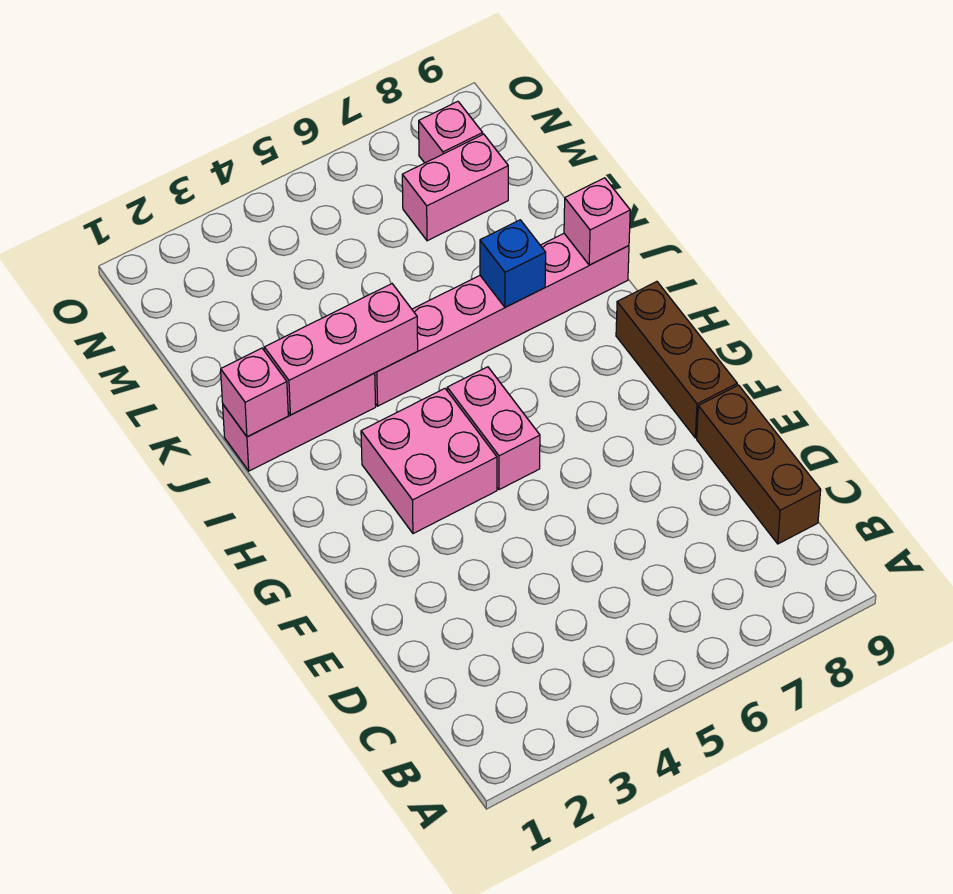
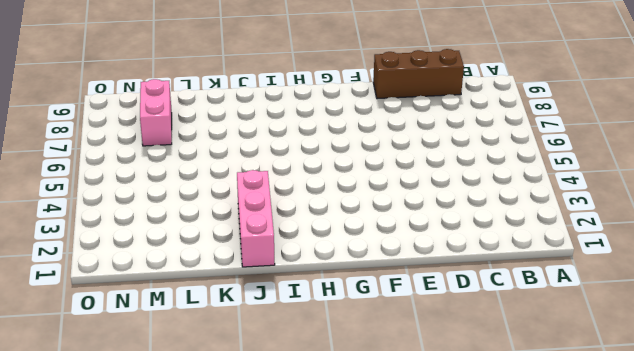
none -> brown 1x3 brick [616,282,737,438]
none -> pink 2x2 brick [361,389,497,534]
none -> pink 1x2 brick [447,367,540,490]

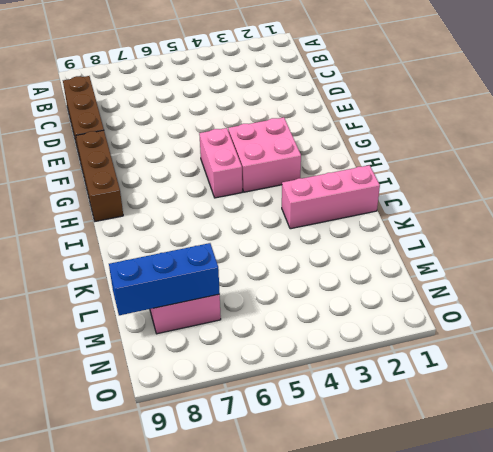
blue 1x3 brick [109,243,220,315] -> none
none -> pink 1x6 brick [375,234,629,406]
none -> pink 1x1 brick [419,102,483,163]
none -> pink 1x1 brick [221,348,288,437]

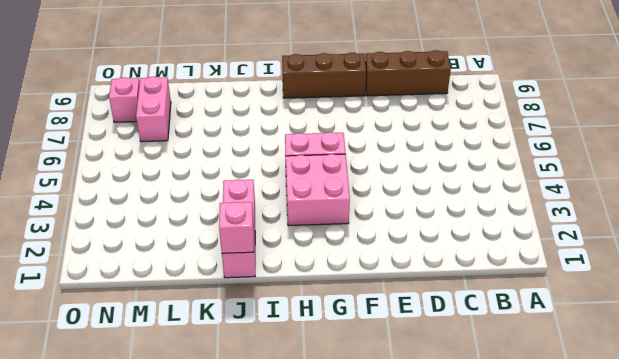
none -> pink 1x6 brick [375,234,629,406]
none -> pink 1x3 brick [264,284,418,415]
none -> blue 1x1 brick [480,220,546,307]

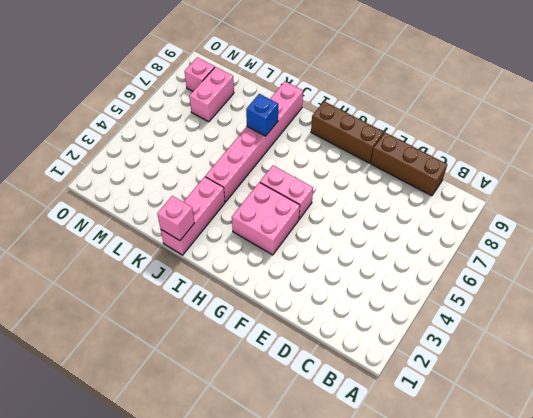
none -> pink 1x3 brick [264,284,418,415]
none -> pink 1x1 brick [564,178,630,265]

